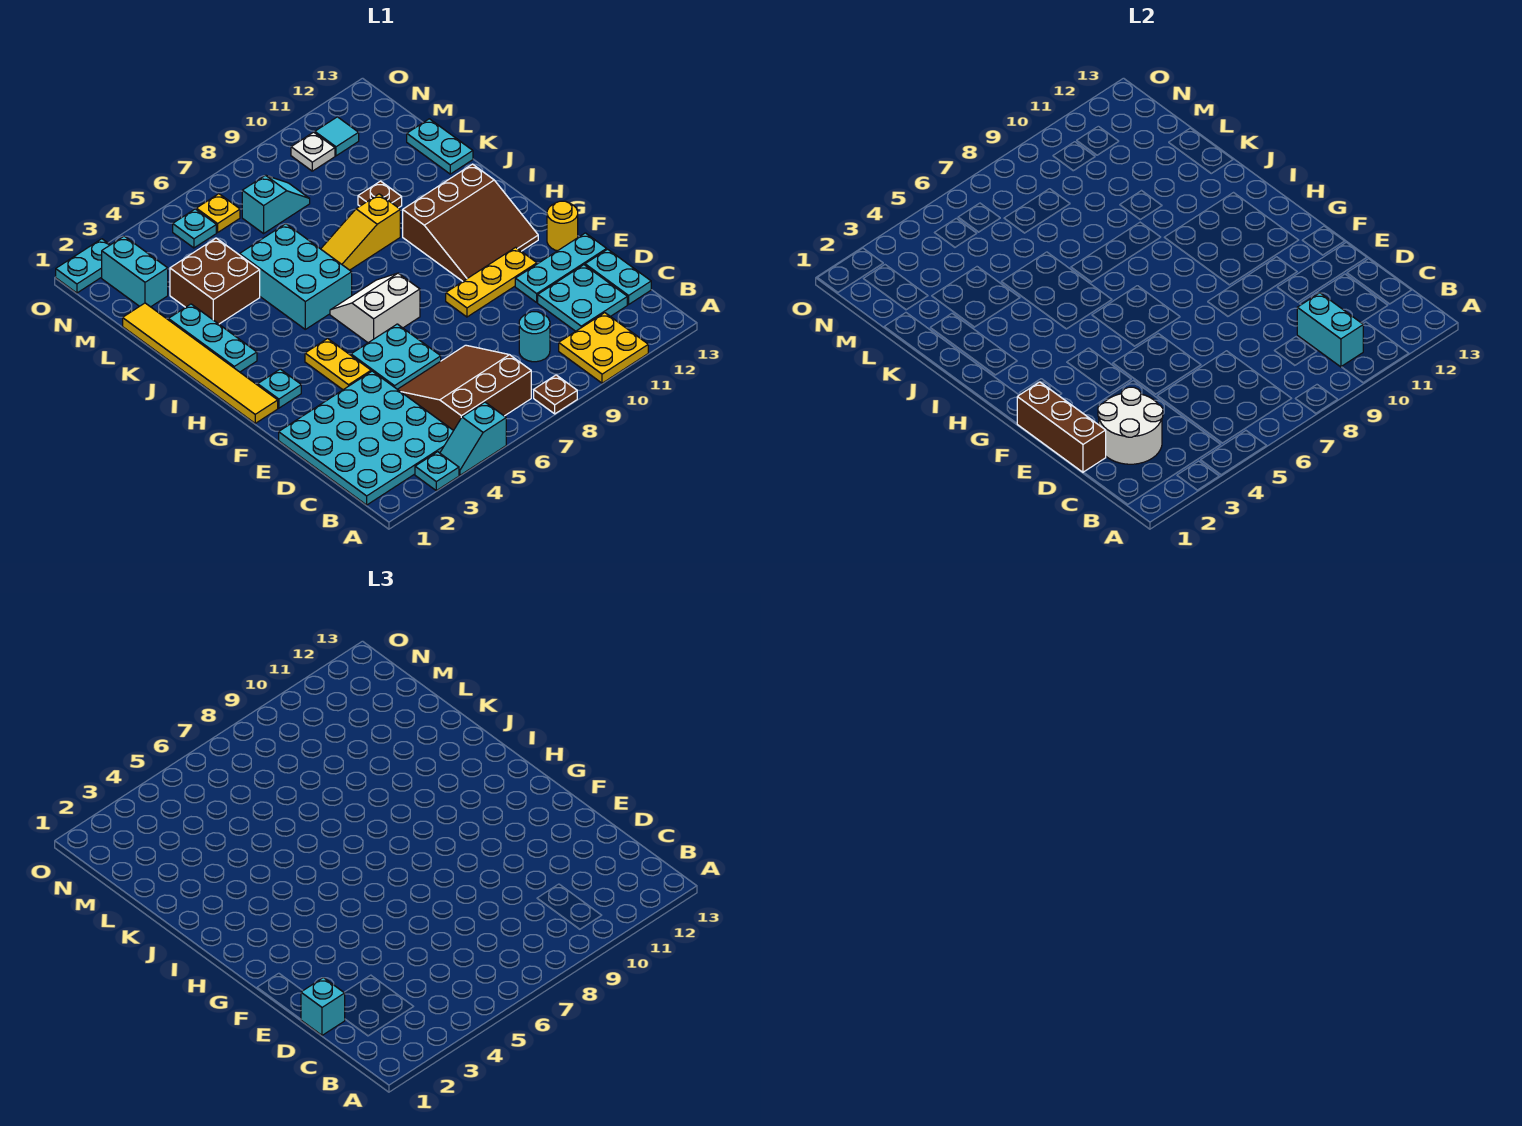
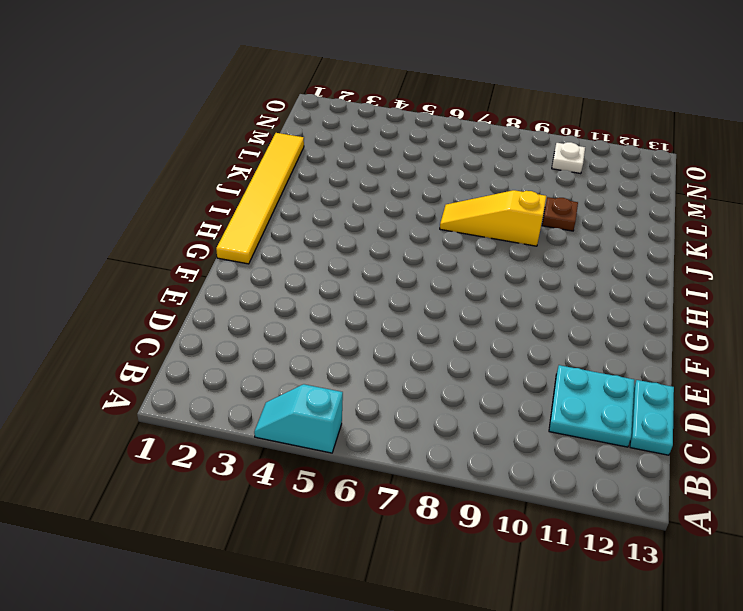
none -> cyan 1x1 plate [415,452,459,491]
none -> brown 1x1 plate [534,375,577,414]
none -> yellow 2x2 plate [559,313,648,383]
none -> cyan 4x4 plate [279,371,454,505]

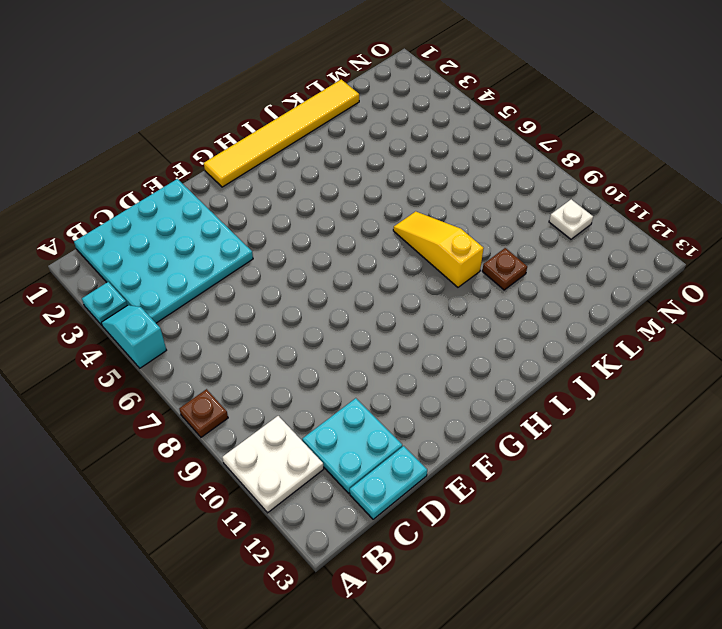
white 2x2 plate [222,416,324,513] -> yellow 2x2 plate [559,313,648,383]
none -> brown 3x3 slope [398,345,531,430]
none -> cyan 1x1 round brick [519,312,550,362]
none -> cyan 2x2 plate [351,324,441,389]
none -> cyan 1x3 plate [515,233,607,302]

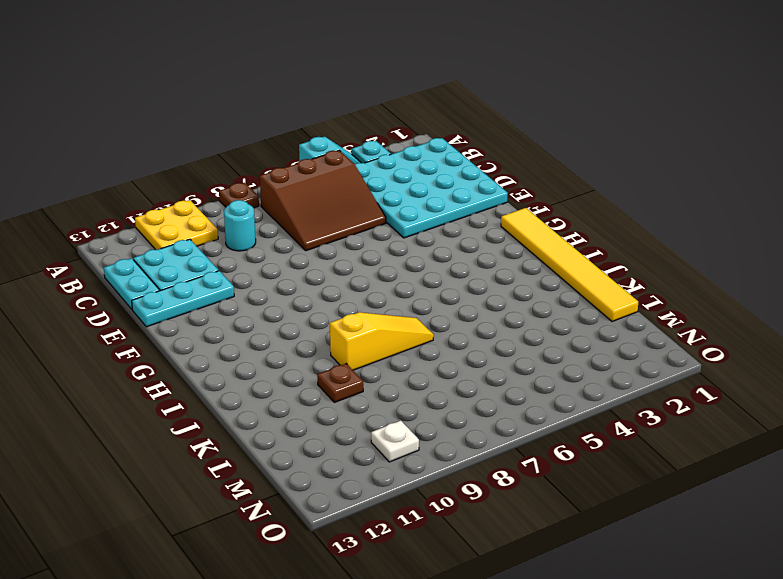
none -> cyan 2x2 plate [351,324,441,389]
none -> yellow 1x2 plate [305,339,371,390]
none -> yellow 1x3 plate [446,247,537,317]
none -> yellow 1x1 round brick [547,201,578,251]

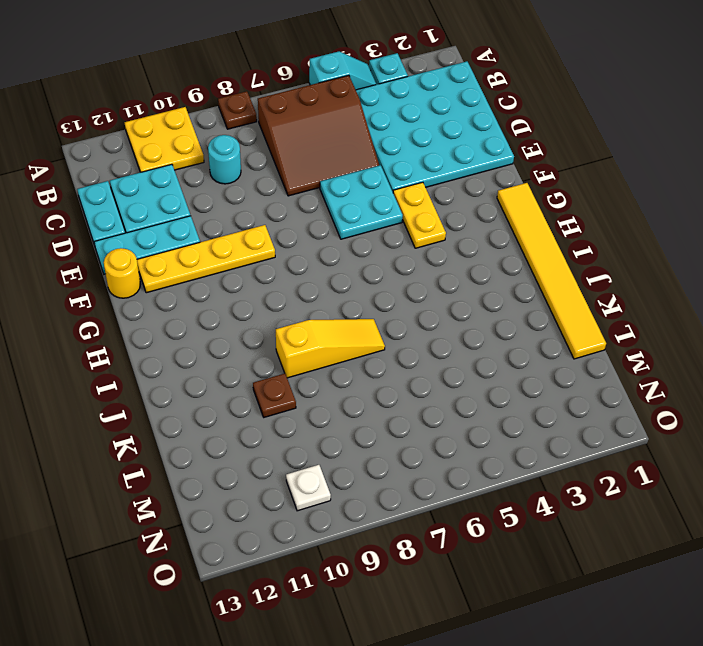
yellow 1x4 plate [137,225,275,293] -> yellow 1x3 plate [446,247,537,317]
none -> cyan 1x1 plate [258,369,301,408]
none -> white 2x2 slope [330,273,420,343]
none -> brown 3x3 slope [403,164,538,281]
none -> cyan 1x3 plate [169,304,257,372]

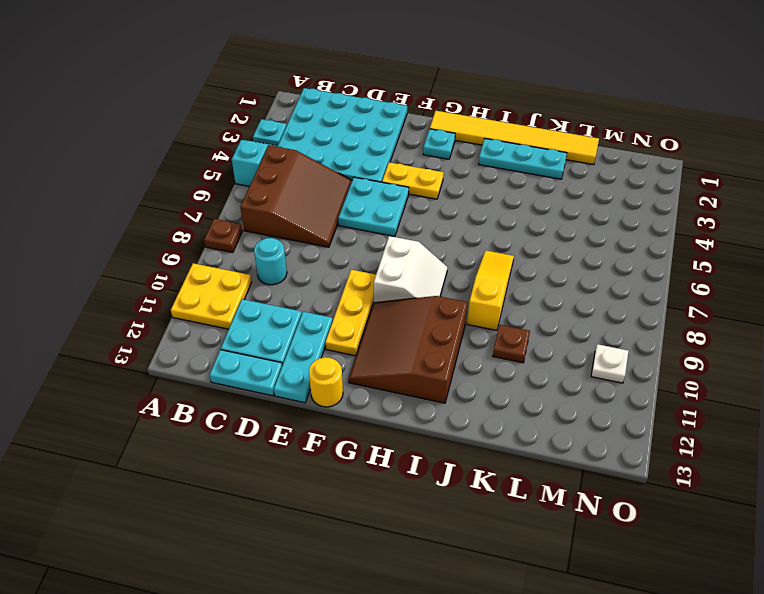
white 2x2 slope [374,236,447,303] -> white 2x2 slope moved to [330,273,420,343]
none -> cyan 2x3 brick [240,224,352,329]
none -> brown 2x2 brick [170,238,260,324]
none -> cyan 1x2 plate [407,119,473,174]
none -> cyan 1x2 brick [102,236,168,307]

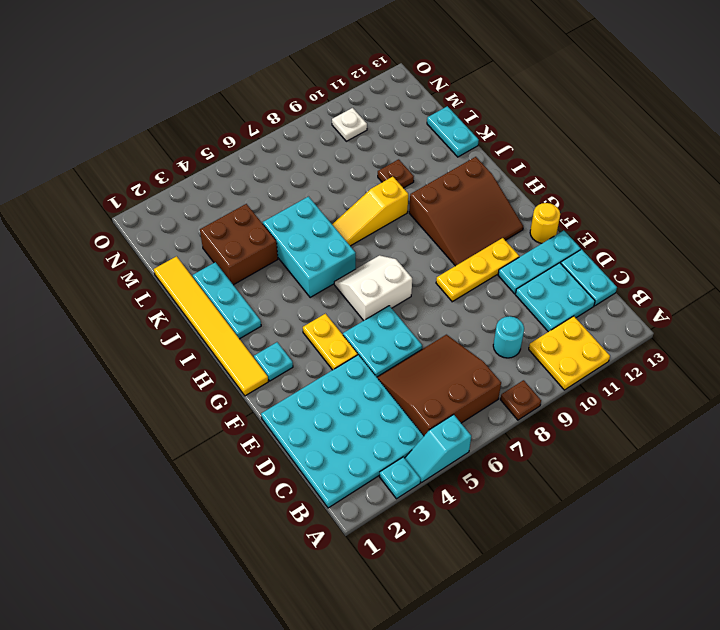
none -> cyan 1x2 brick [102,236,168,307]
none -> cyan 1x2 slope [242,175,310,233]
none -> cyan 1x1 plate [173,209,216,248]
none -> yellow 1x1 plate [196,194,240,232]

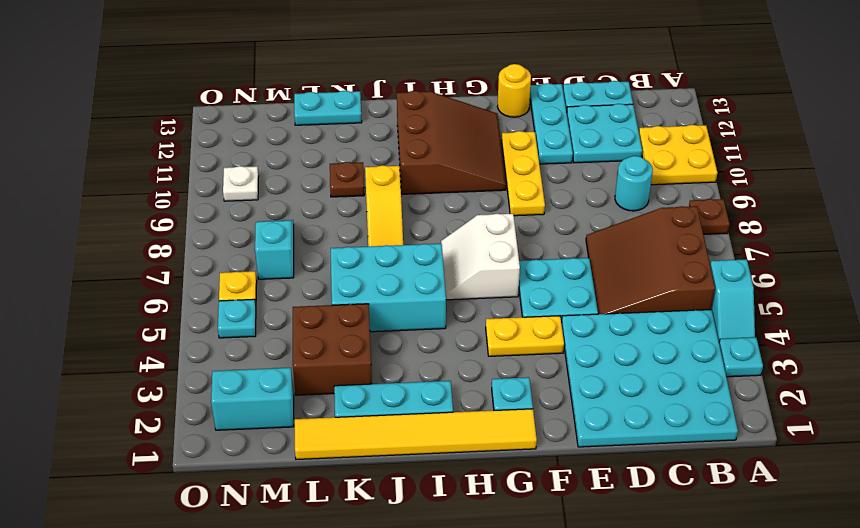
none -> cyan 1x1 tile [315,117,359,156]
none -> cyan 1x2 plate [56,239,110,293]
none -> cyan 1x2 brick [1297,293,1363,367]
none -> white 2x2 round brick [1098,387,1163,464]

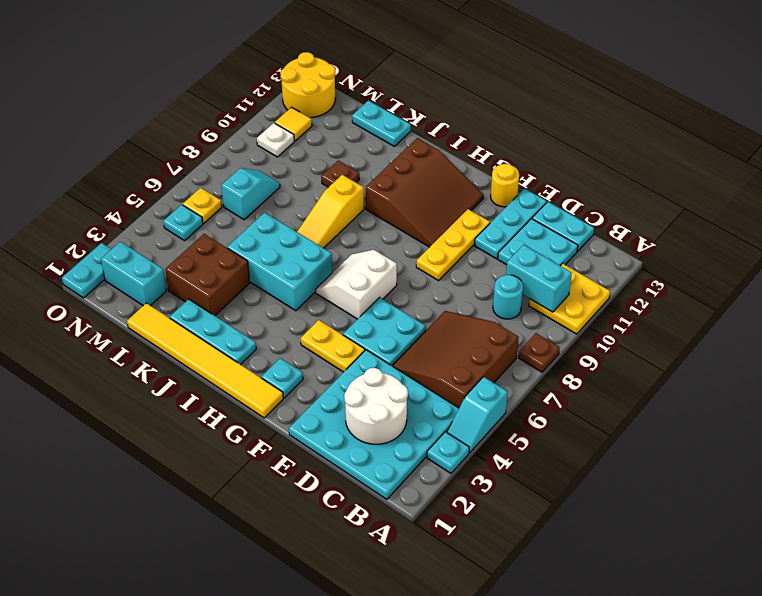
yellow 1x1 tile [275,107,312,141] -> cyan 1x1 tile [315,117,359,156]
yellow 2x2 round brick [280,52,335,118] -> none
none -> brown 1x3 brick [1017,382,1106,472]
none -> cyan 1x1 brick [301,978,345,1035]

